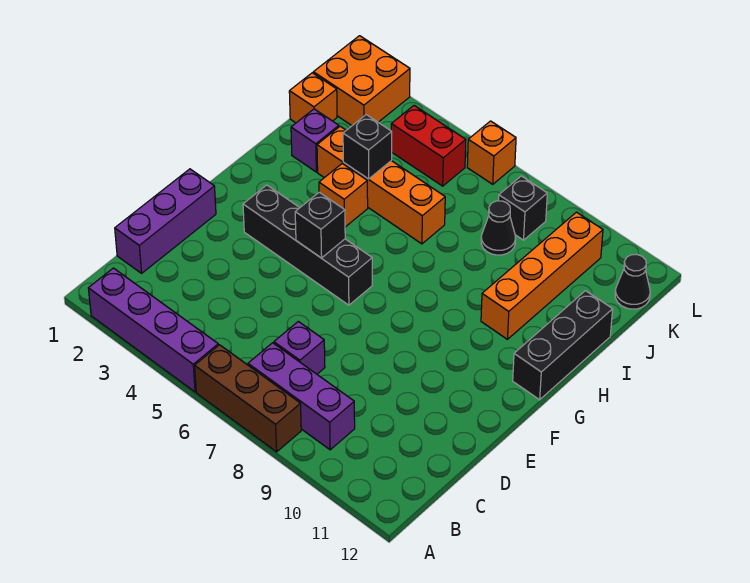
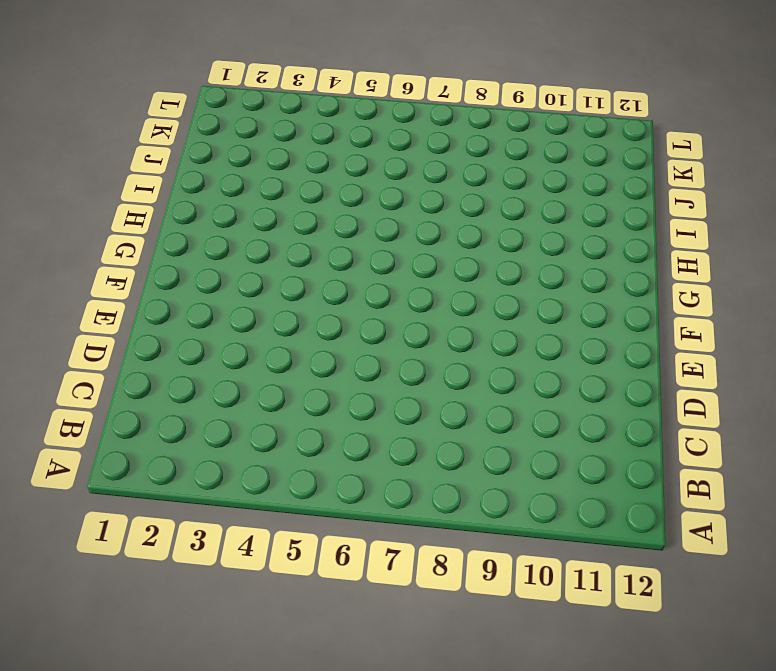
none -> purple 1x4 brick [88,268,218,392]
none -> brown 1x3 brick [195,345,301,452]
none -> purple 1x3 brick [248,343,355,450]

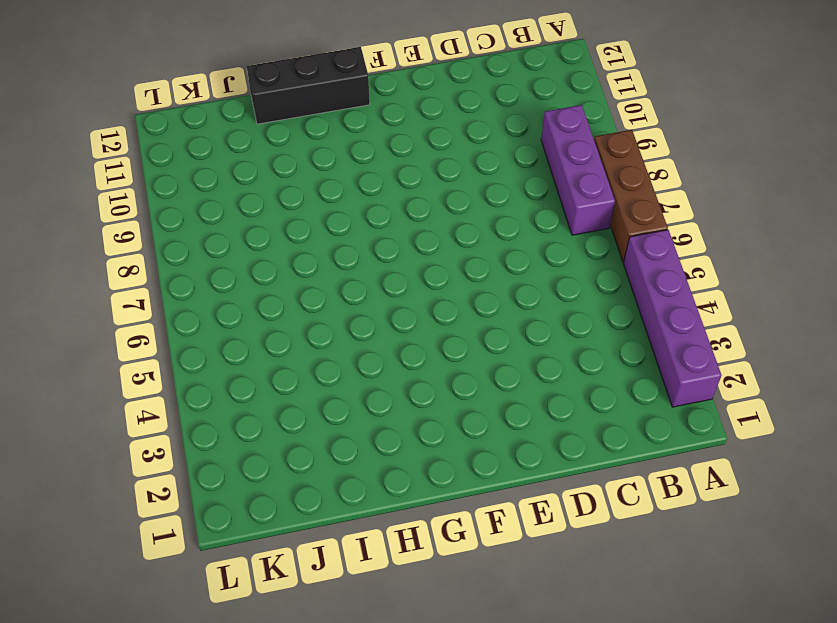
none -> purple 1x3 brick [115,169,216,273]
none -> purple 1x1 brick [274,321,325,374]
none -> black 1x4 brick [243,185,372,305]

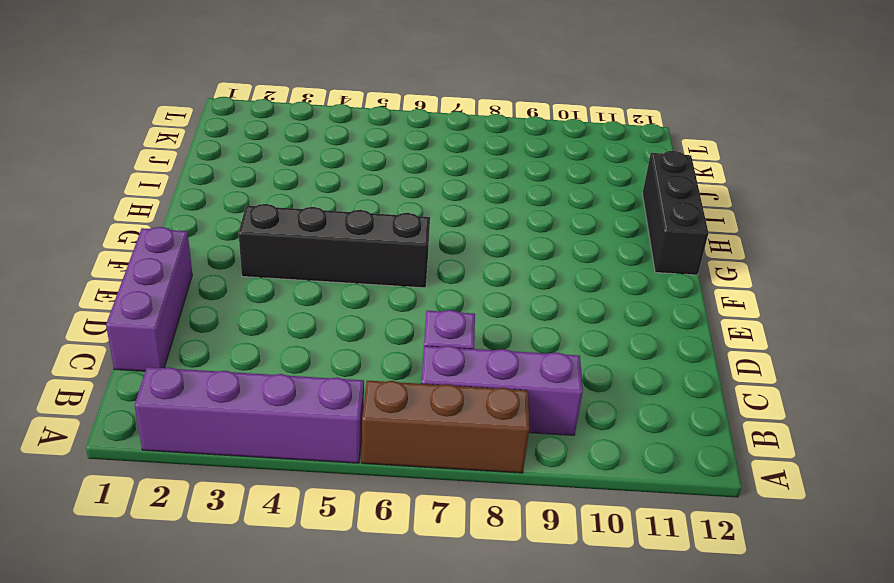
none -> orange 1x1 brick [319,164,368,227]
none -> orange 1x4 brick [481,212,603,339]
none -> purple 1x1 brick [291,109,339,172]

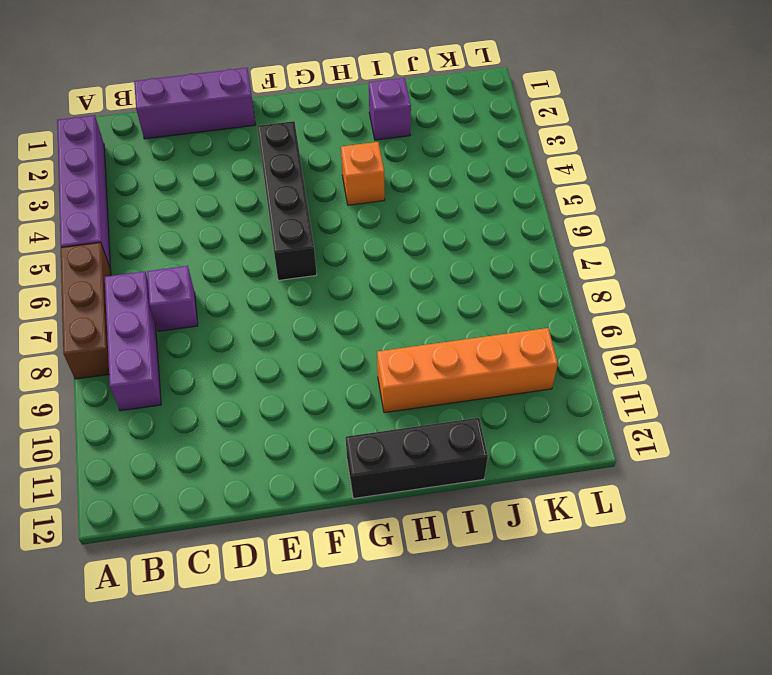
none -> orange 1x4 brick [317,126,445,244]
none -> orange 1x1 brick [289,73,337,123]
none -> black 1x1 cone [481,201,516,255]

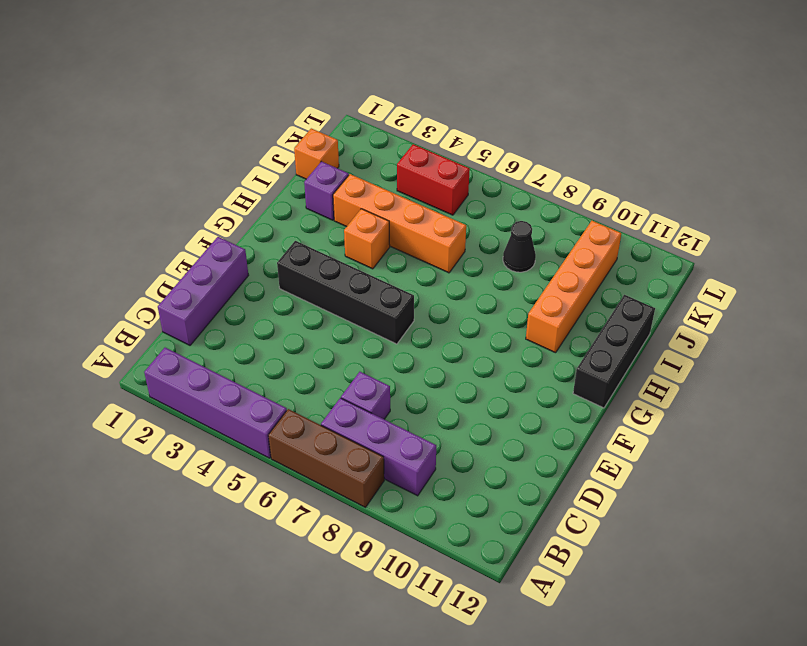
none -> orange 2x2 brick [313,36,410,126]
none -> black 1x1 brick [499,176,547,240]
none -> black 1x1 cone [615,255,650,309]

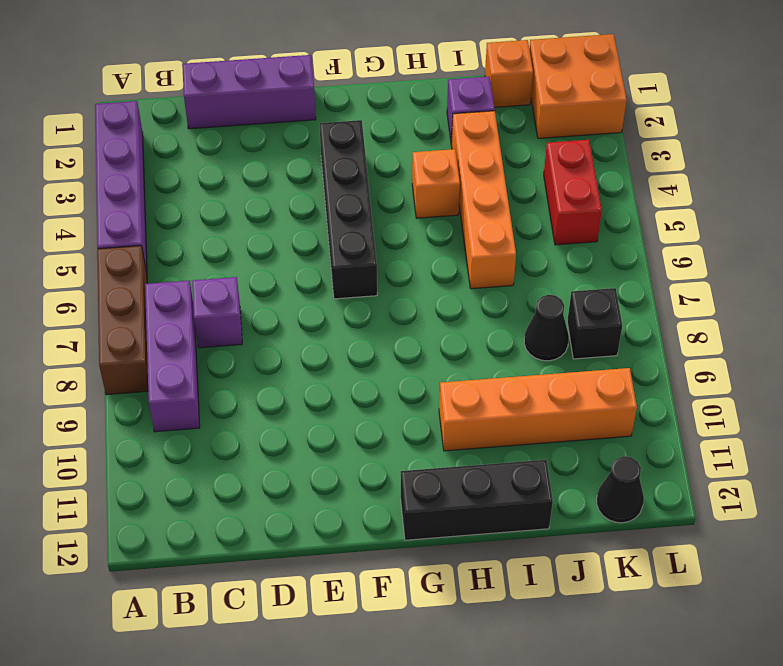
none -> orange 1x1 brick [467,121,516,184]
none -> black 1x1 brick [295,192,345,258]
none -> black 1x1 brick [343,115,392,179]

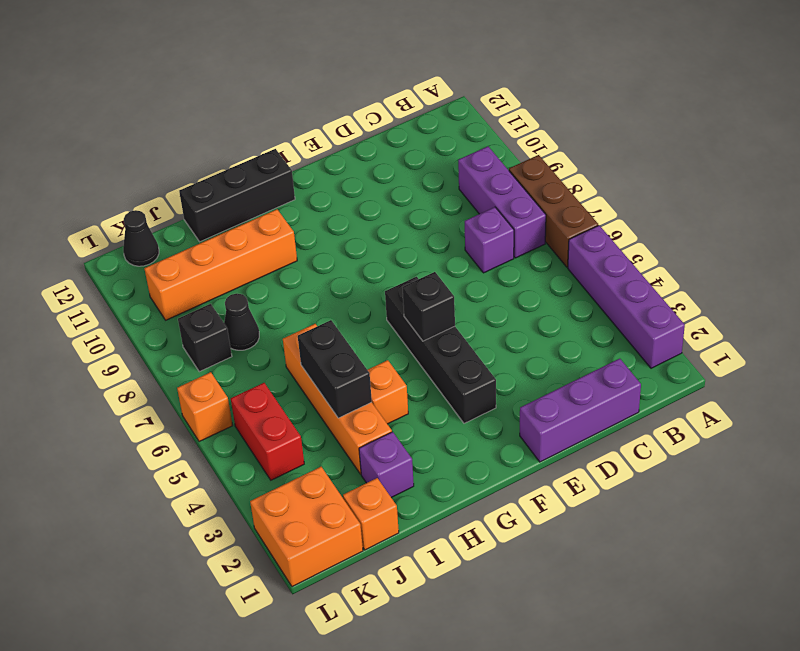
black 1x2 brick [298,320,372,418] -> black 1x1 brick [343,115,392,179]

